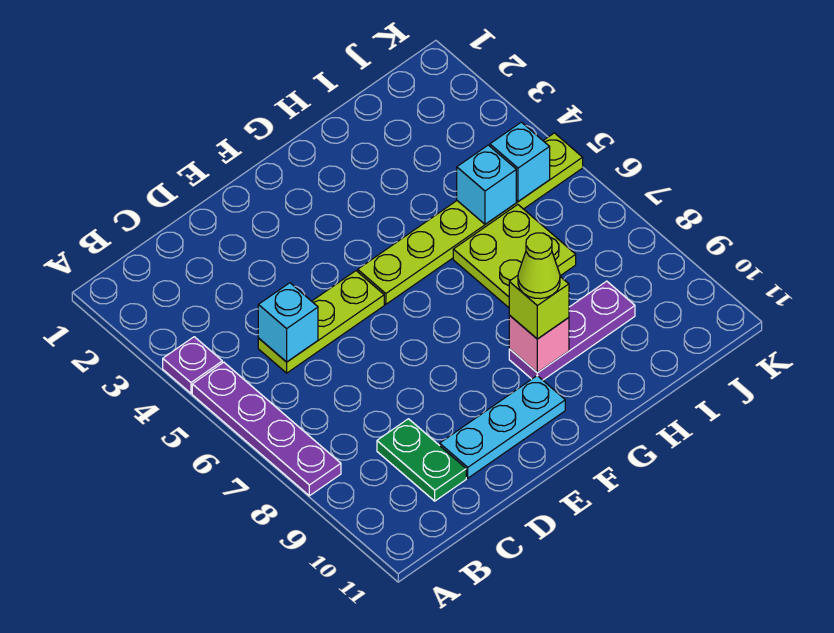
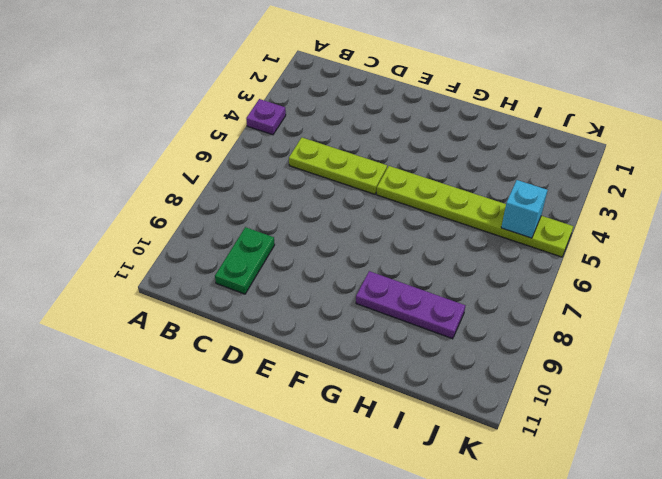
none -> purple 1x4 plate [192,362,341,496]
none -> cyan 1x3 plate [440,376,565,478]
none -> lime 2x2 plate [453,205,576,308]

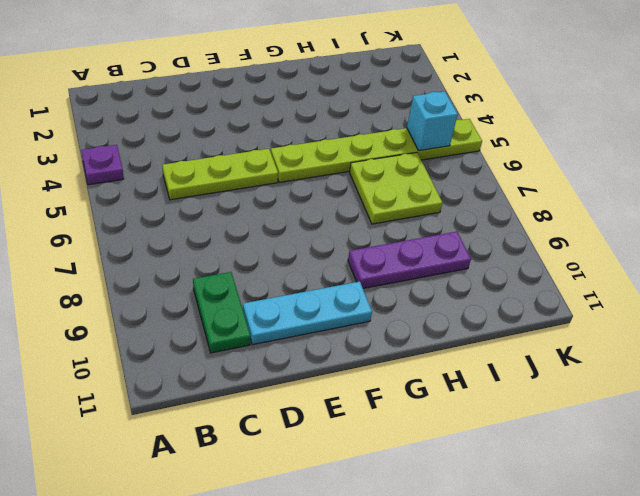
none -> purple 1x4 plate [192,362,341,496]
none -> cyan 1x1 brick [258,283,318,362]
none -> pink 1x1 brick [509,315,569,373]

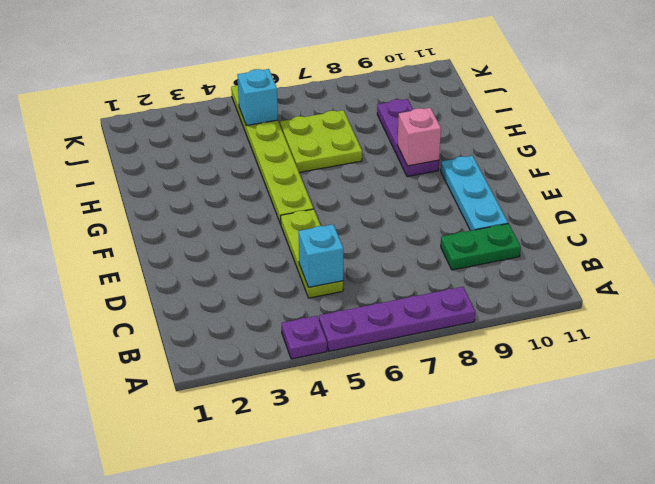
none -> cyan 1x1 brick [457,145,516,224]
none -> lime 1x1 brick [509,276,569,339]
none -> lime 1x1 cone [518,233,560,299]

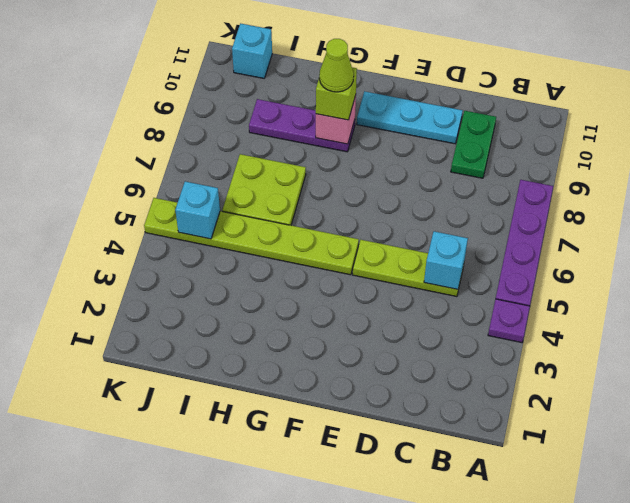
cyan 1x1 brick [232,23,272,78] -> cyan 1x1 brick moved to [457,145,516,224]

